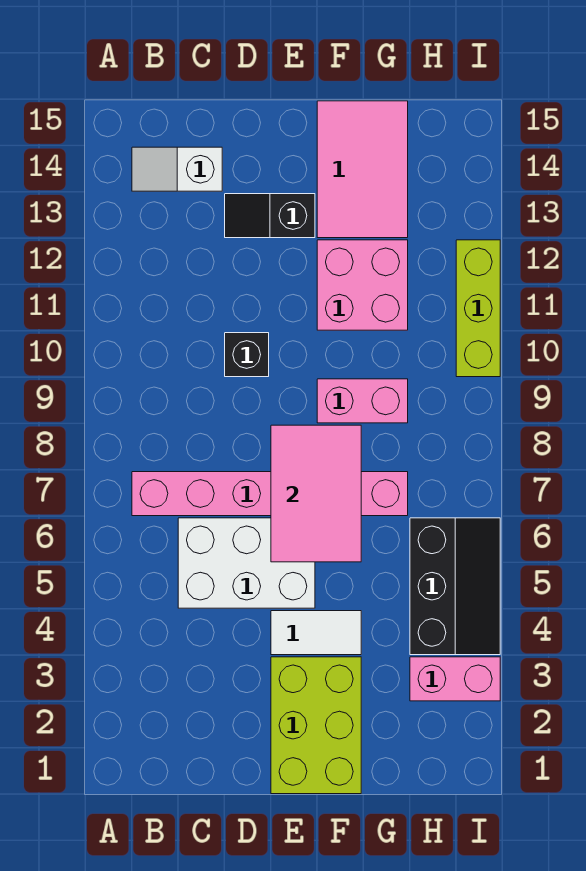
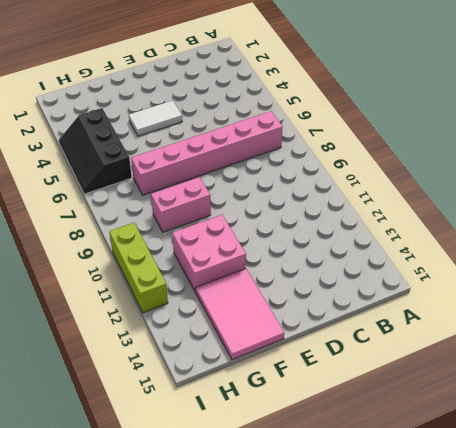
none -> white 1x2 slope [132,147,222,191]
none -> white 2x3 brick [178,518,315,608]
none -> black 1x1 brick [225,333,269,377]

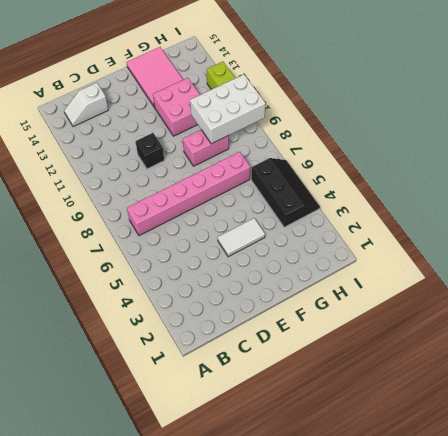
white 2x3 brick [190,74,266,144] -> white 2x3 brick moved to [178,518,315,608]
none -> black 1x2 slope [225,194,315,238]
none -> lime 2x3 brick [271,657,361,794]
none -> pink 1x2 brick [410,657,500,701]

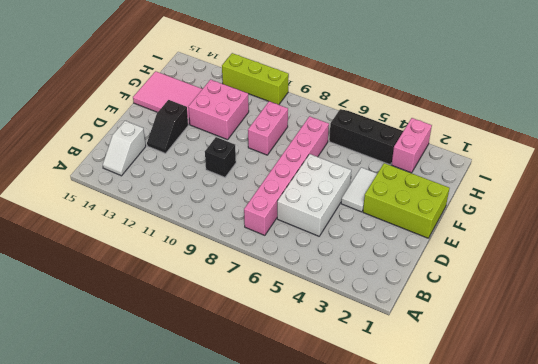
none -> pink 2x3 tile [271,425,361,562]

